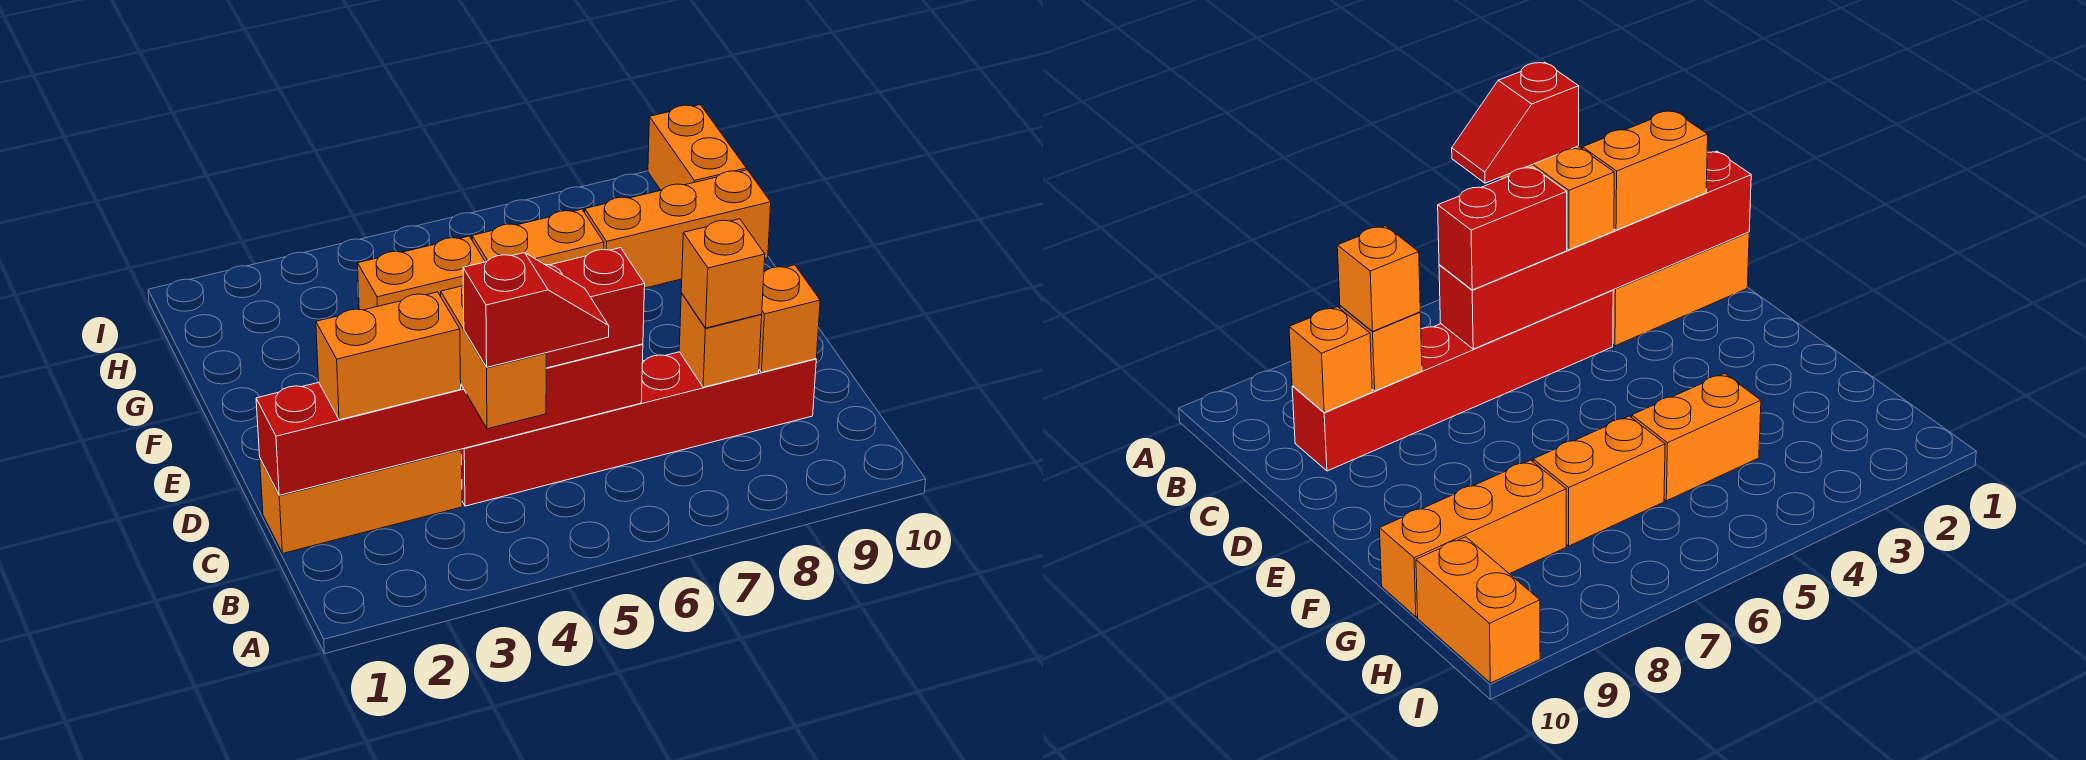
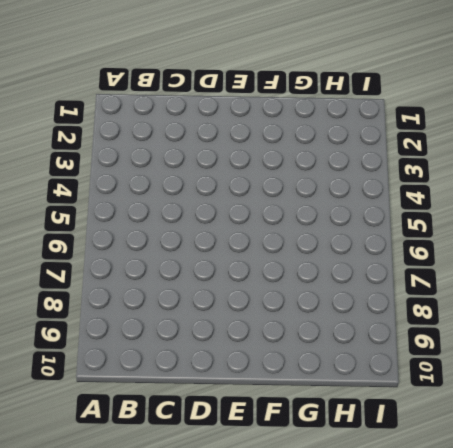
none -> orange 1x3 brick [260,449,462,553]
none -> red 1x6 brick [461,352,816,506]
none -> orange 1x2 brick [358,236,485,310]

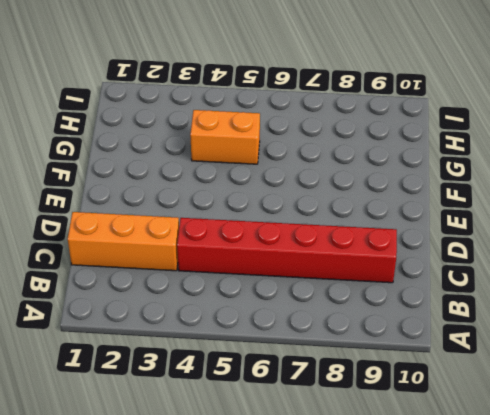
none -> orange 1x2 brick [472,209,604,265]
none -> orange 1x3 brick [585,170,771,288]
none -> orange 1x2 brick [648,105,746,190]

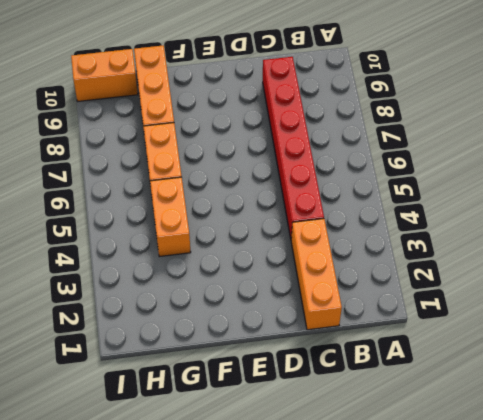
none -> red 1x6 brick [256,344,643,495]
none -> orange 1x1 brick [679,293,762,387]
none -> orange 1x1 brick [759,265,820,372]

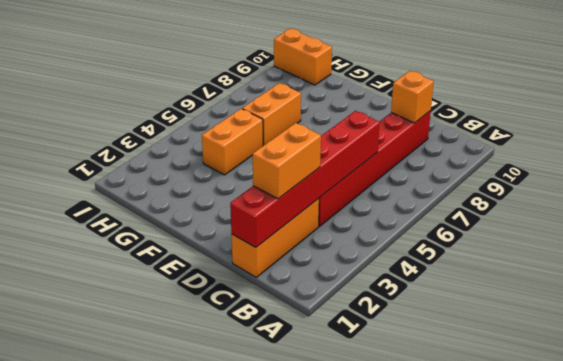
none -> orange 1x3 brick [585,170,771,288]
none -> orange 1x1 brick [679,293,762,387]
none -> orange 1x2 brick [441,286,546,429]

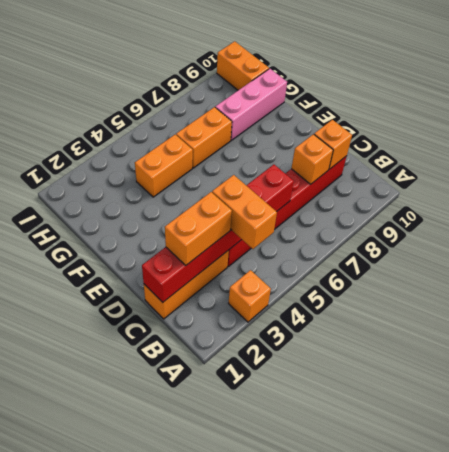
orange 1x1 brick [228,270,271,322] -> orange 1x1 brick moved to [681,219,765,328]
pink 1x3 brick [215,69,287,140] -> orange 1x3 brick [585,170,771,288]
none -> red 1x2 brick [545,248,645,368]
none -> red 1x2 slope [463,253,609,367]

